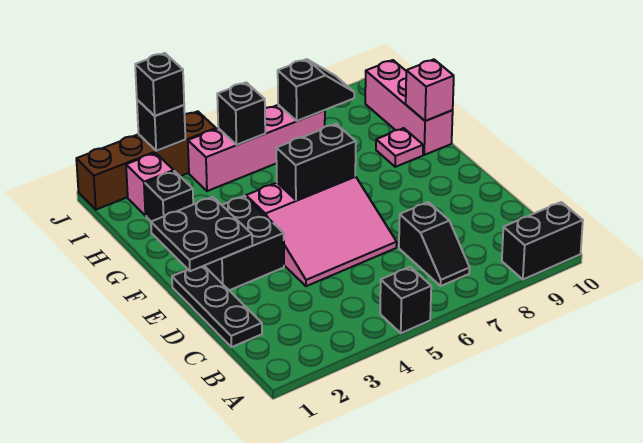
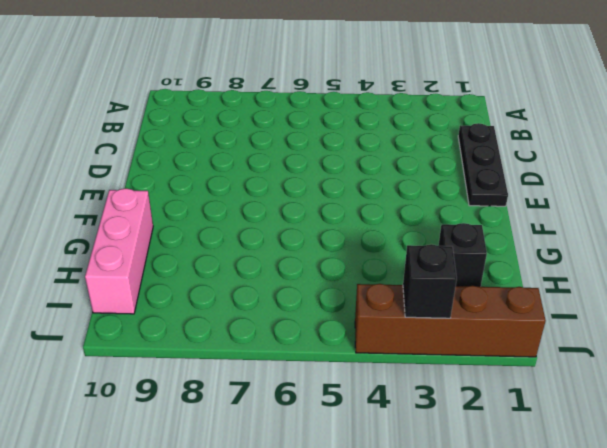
none -> black 1x1 brick [380,267,431,333]
none -> black 1x2 brick [502,202,583,279]
none -> black 1x2 slope [399,202,470,286]

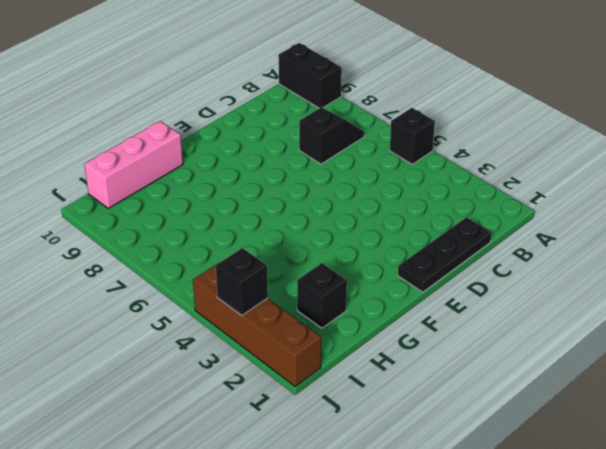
none -> pink 3x3 slope [246,176,397,286]
none -> black 2x2 brick [204,196,284,290]
none -> pink 1x1 plate [376,128,423,167]

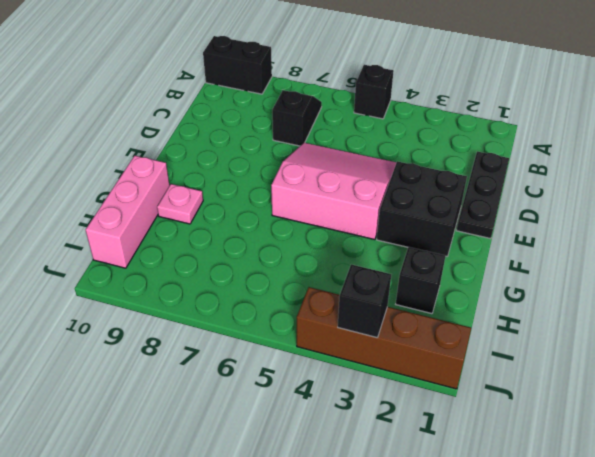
none -> pink 1x1 brick [126,153,174,216]
none -> pink 1x4 brick [188,105,325,191]
none -> black 2x2 plate [151,197,252,271]

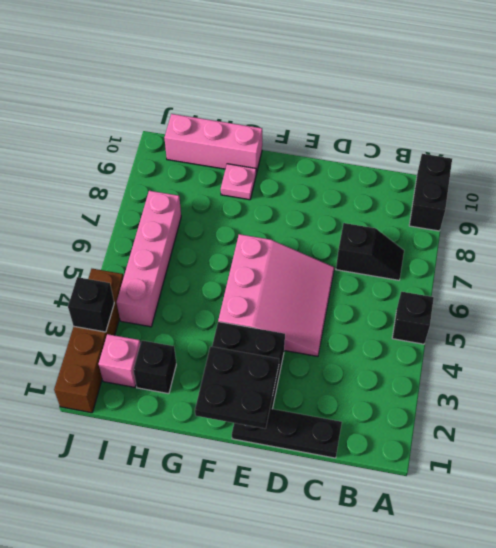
none -> black 1x2 brick [276,124,356,200]
none -> pink 1x1 brick [406,59,454,121]
none -> black 1x1 brick [217,83,265,145]

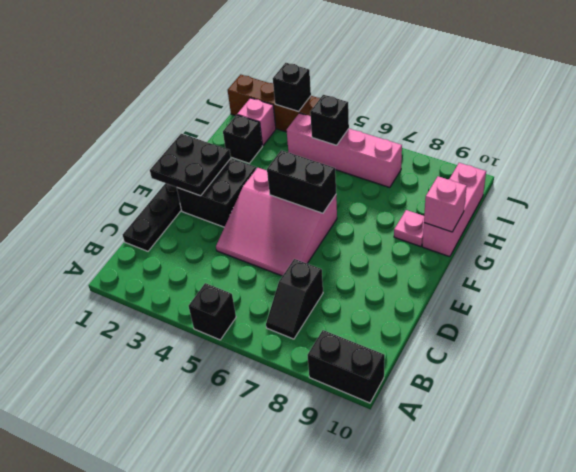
none -> black 1x2 slope [278,59,354,121]
none -> black 1x1 brick [135,53,184,116]

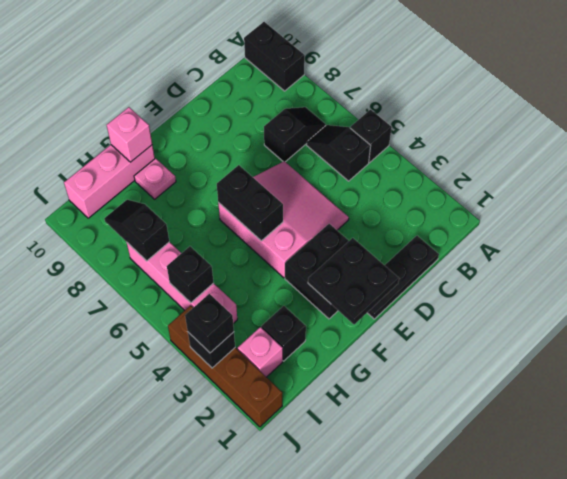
black 1x2 slope [307,125,370,181] -> none

